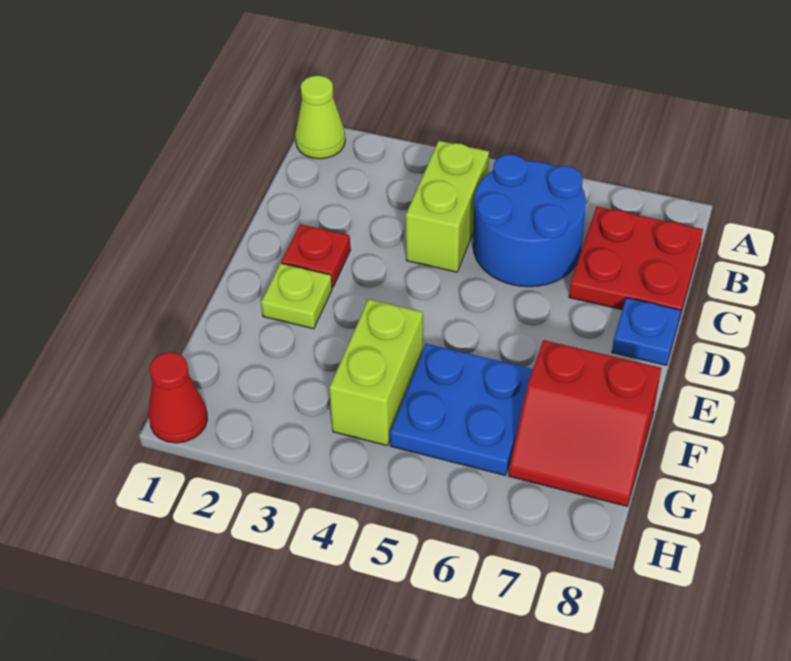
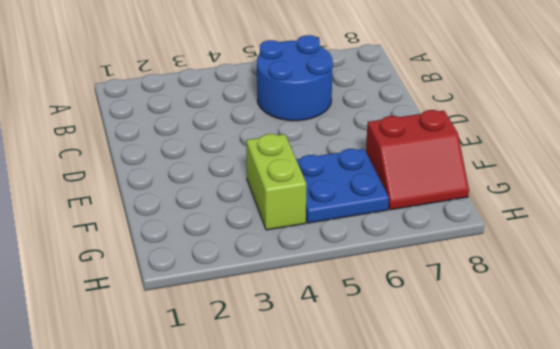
none -> lime 1x1 cone [295,76,345,159]
none -> lime 1x2 brick [406,141,489,272]

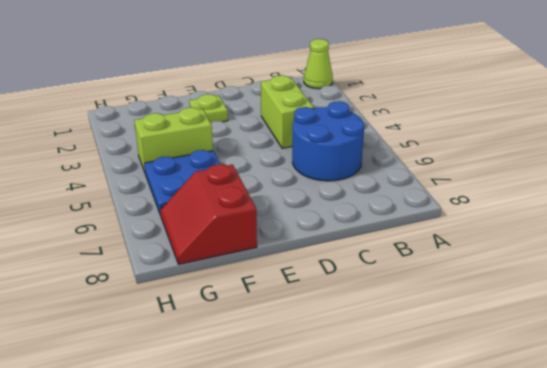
lime 1x2 brick [261,75,314,148] -> lime 1x2 brick turned to [406,141,489,272]
none -> red 2x2 plate [569,206,703,319]
none -> red 1x1 plate [281,224,350,288]

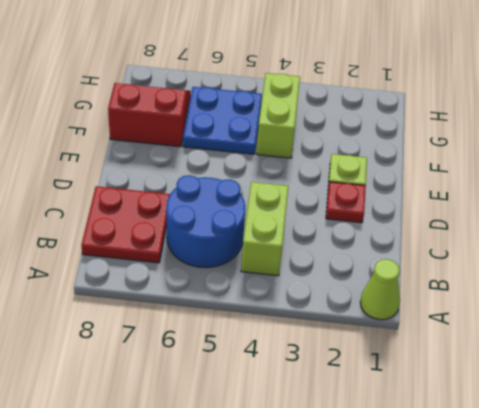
none -> blue 1x1 plate [612,298,681,365]
none -> red 1x1 cone [149,352,207,443]

